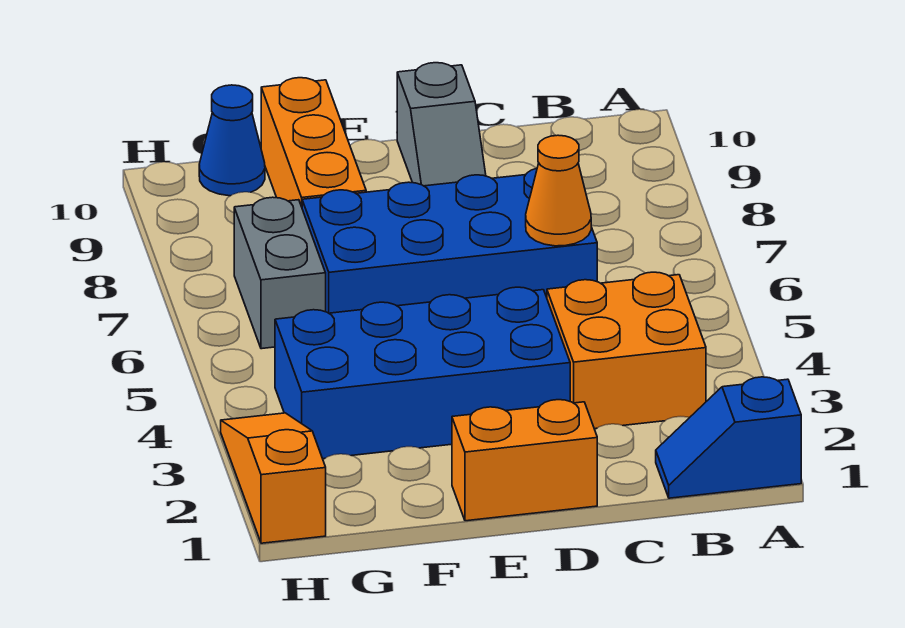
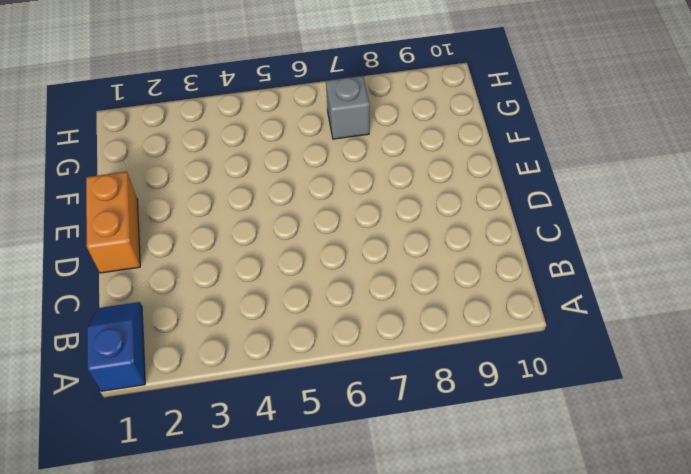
grey 1x1 brick [326,76,370,139] -> grey 1x2 brick [234,197,326,349]
none -> orange 2x2 brick [547,272,706,429]
none -> blue 2x4 brick [302,168,597,313]

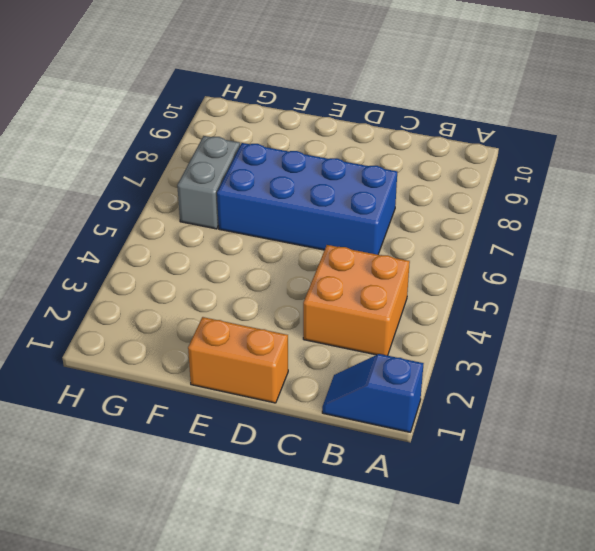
none -> blue 2x4 brick [275,287,570,459]
none -> grey 1x2 slope [397,63,486,186]

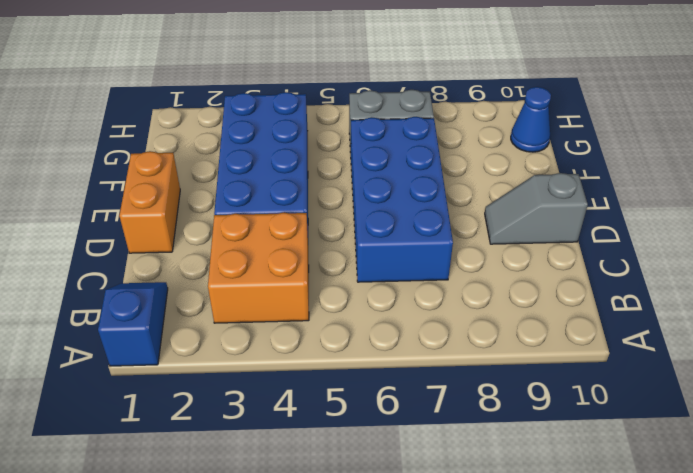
none -> orange 1x3 brick [261,78,366,206]
none -> orange 1x3 slope [221,413,326,543]

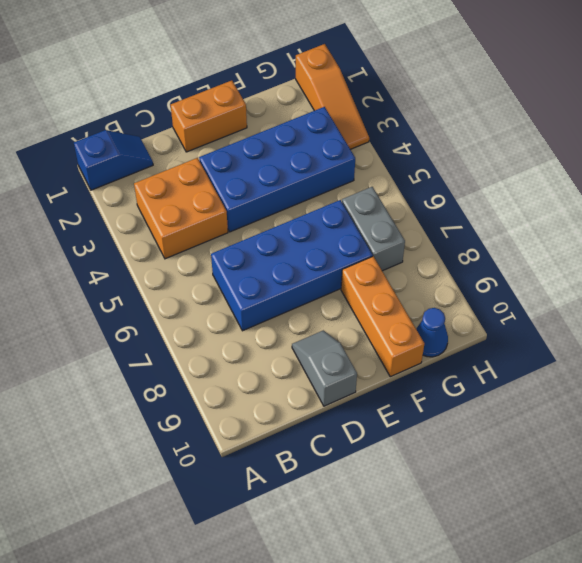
none -> orange 1x1 cone [526,135,591,246]

